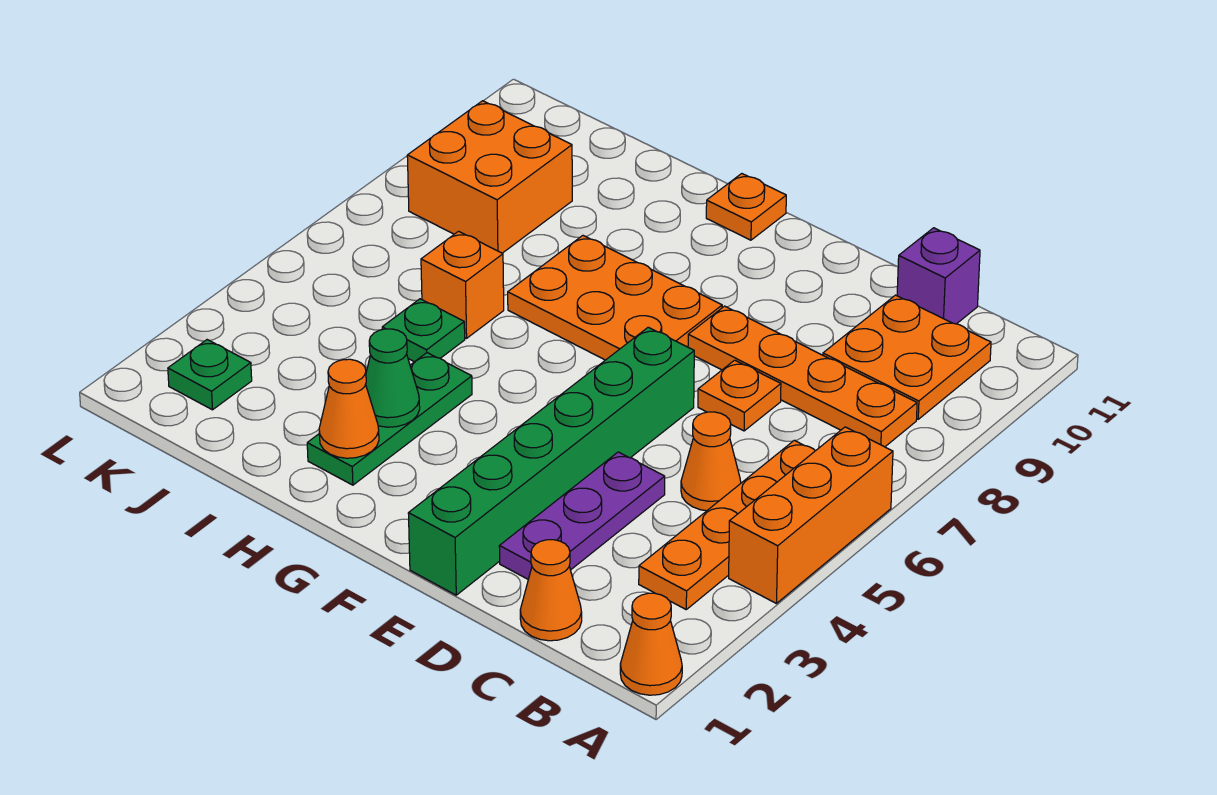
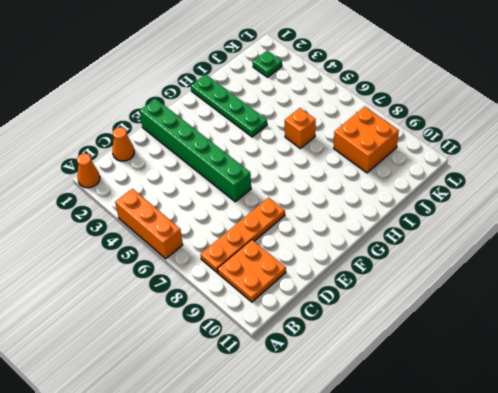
green 1x4 plate [191,74,267,137] -> green 1x3 plate [307,353,472,485]
none -> orange 1x4 plate [639,440,815,609]
none -> orange 1x1 cone [681,412,741,511]
none -> purple 1x1 brick [897,228,980,324]

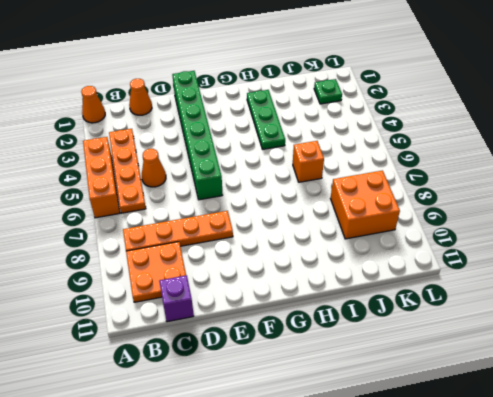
none -> purple 1x3 plate [499,452,665,579]
none -> orange 1x1 plate [698,360,781,431]
none -> orange 2x3 plate [508,236,722,360]

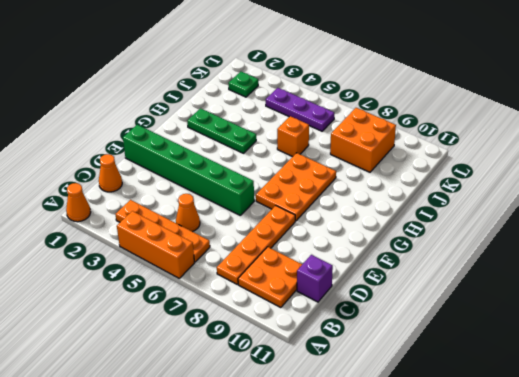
purple 1x3 plate [265,88,334,131] -> purple 1x3 plate moved to [499,452,665,579]
none -> orange 1x1 plate [698,360,781,431]
none -> orange 1x1 plate [706,174,786,240]
none -> green 1x1 plate [382,299,465,362]

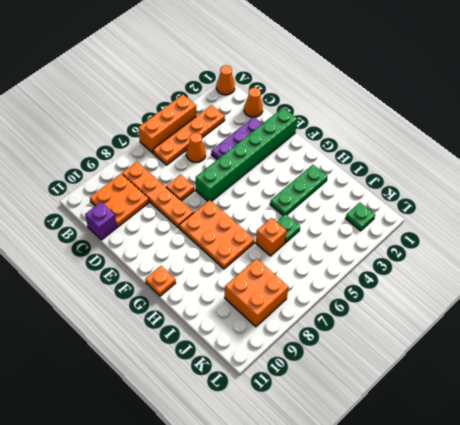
none -> orange 1x1 cone [319,359,379,458]
none -> green 1x1 cone [366,329,420,427]

